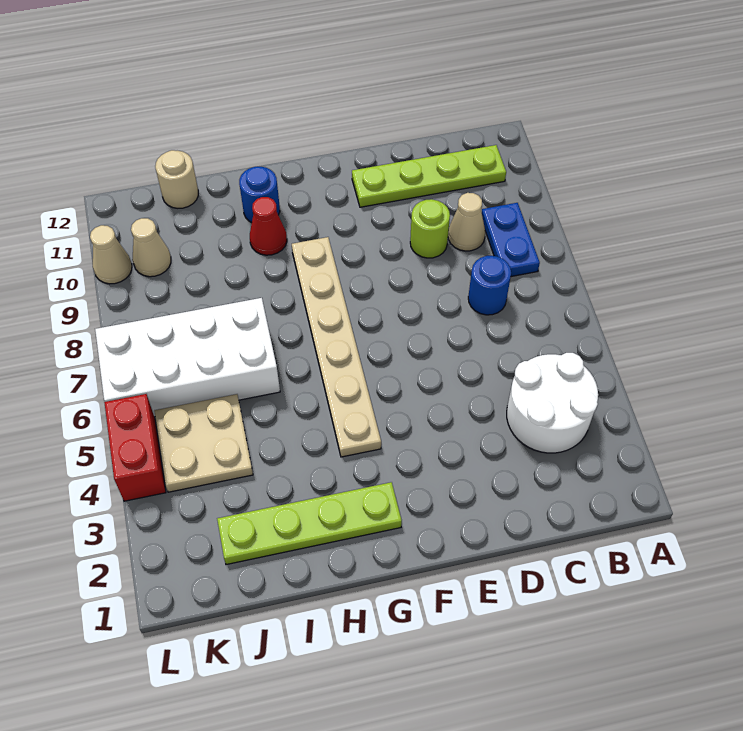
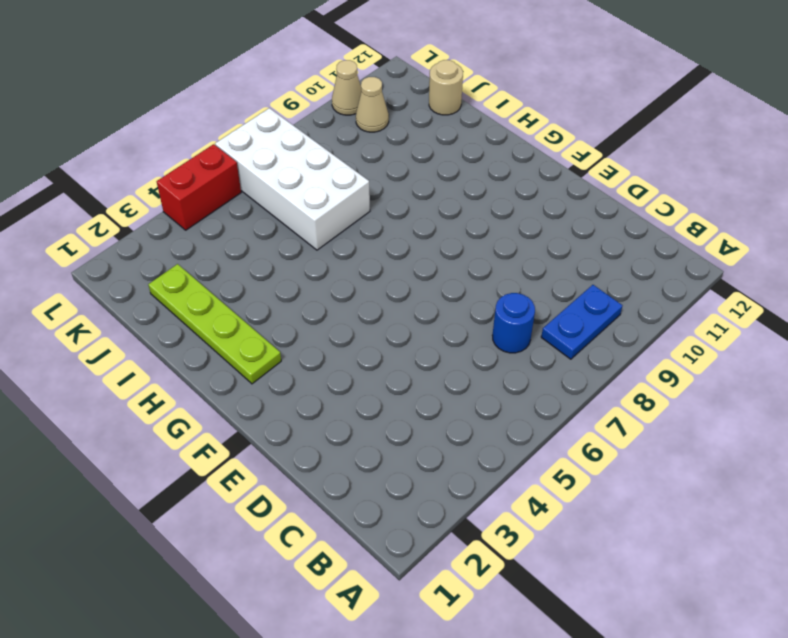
none -> white 2x2 round brick [507,353,598,453]
none -> lime 1x4 plate [352,145,506,207]
none -> tan 1x1 cone [448,193,485,251]

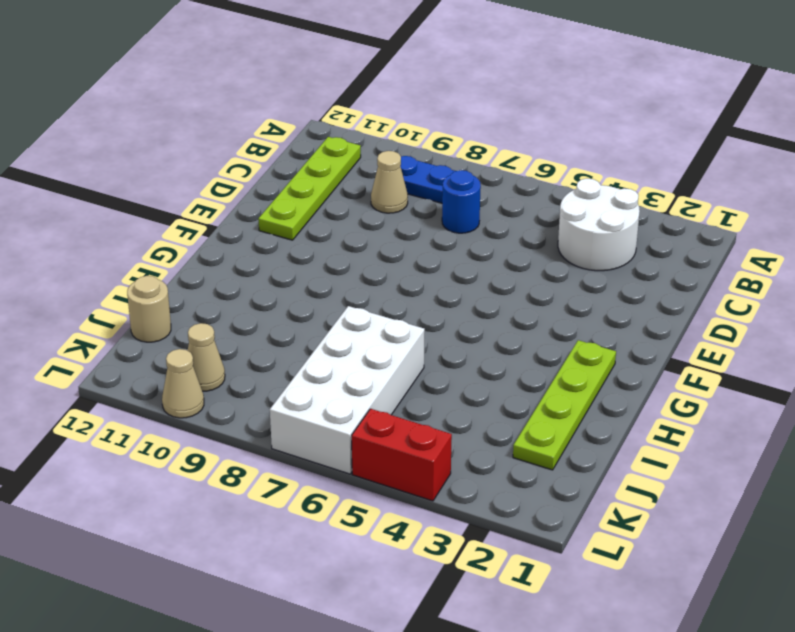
none -> lime 1x1 round brick [410,199,450,258]
none -> tan 1x6 plate [292,237,381,457]
none -> red 1x1 cone [250,197,287,255]

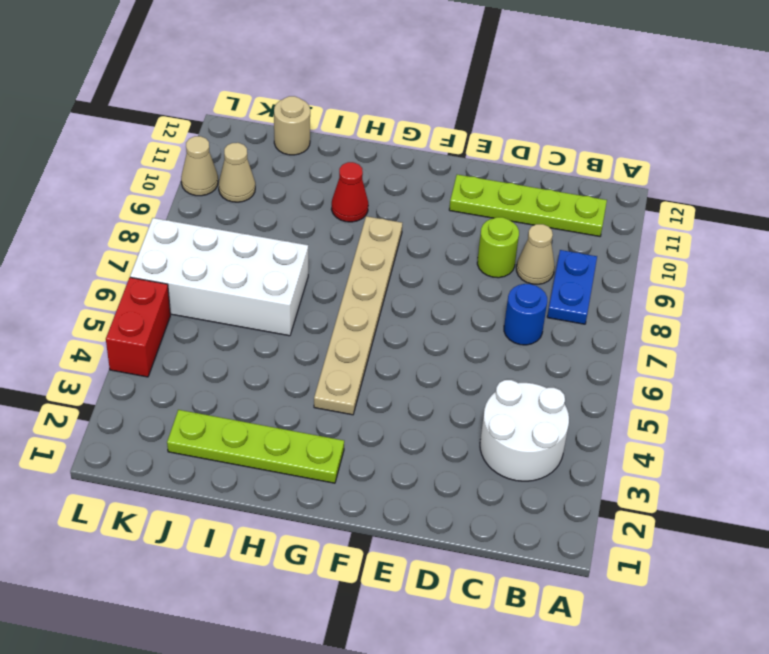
none -> blue 1x1 round brick [239,167,280,222]
none -> tan 2x2 plate [154,394,253,492]

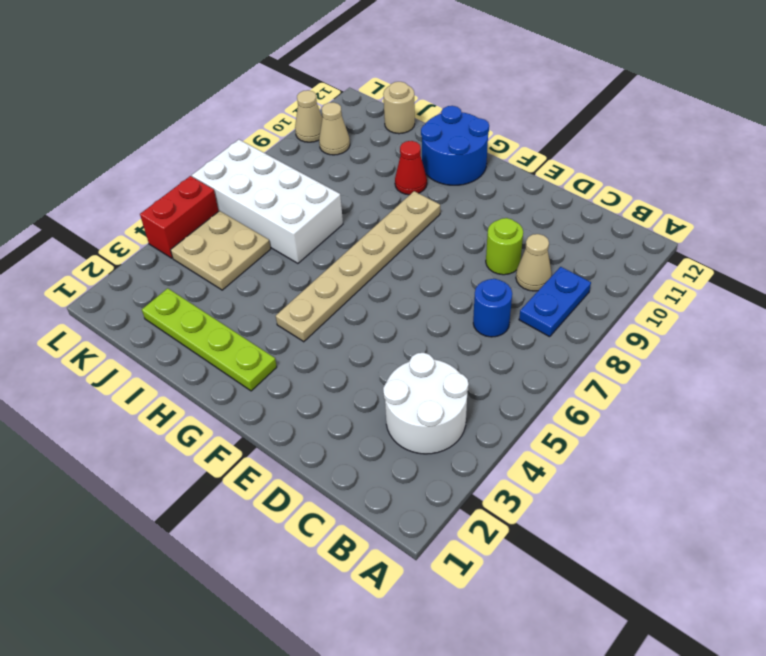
blue 2x2 round brick [421,106,489,185] -> blue 1x1 round brick [239,167,280,222]
none -> lime 1x4 plate [352,145,506,207]

